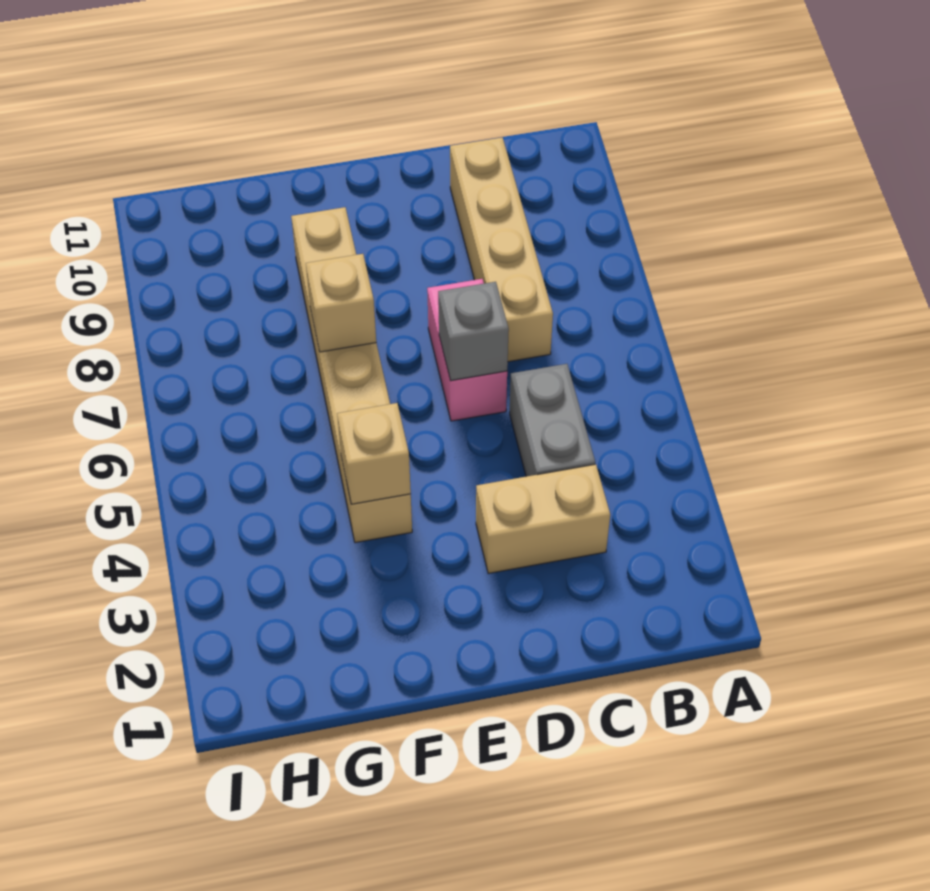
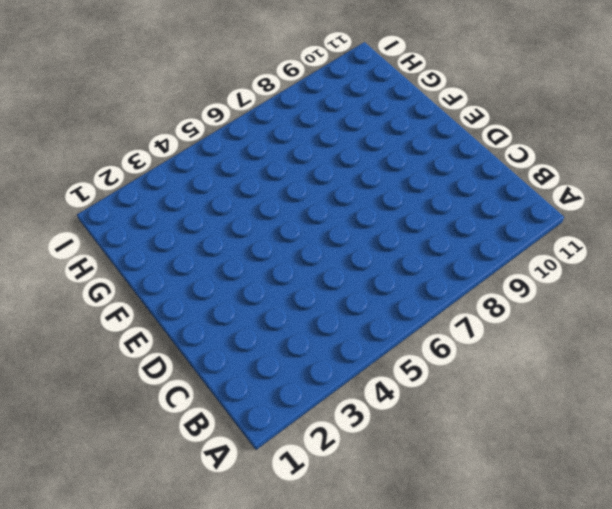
none -> tan 1x2 brick [476,464,610,574]
none -> grey 1x2 brick [510,364,595,477]

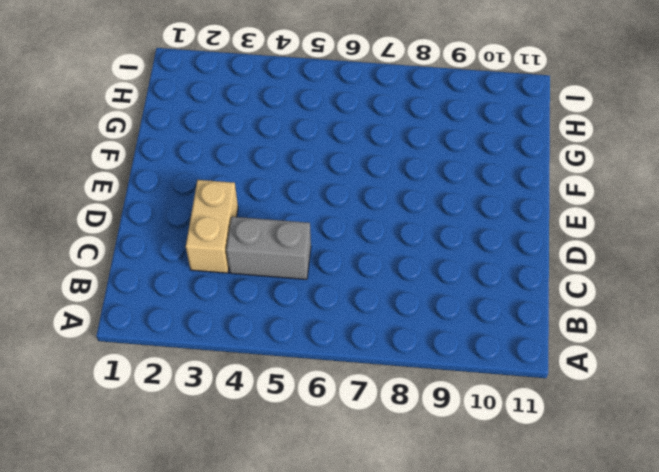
none -> tan 1x4 brick [450,137,553,362]
none -> pink 1x2 brick [427,279,507,421]

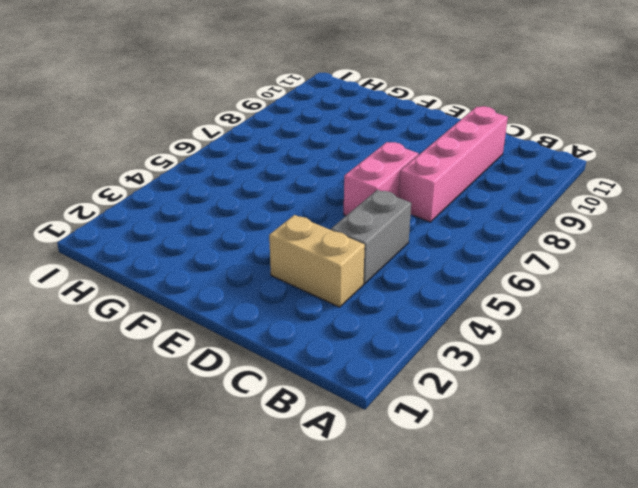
pink 1x4 brick [399,106,508,222] -> tan 1x4 brick [450,137,553,362]
none -> tan 1x6 brick [291,207,412,543]
none -> grey 1x1 brick [438,282,509,381]

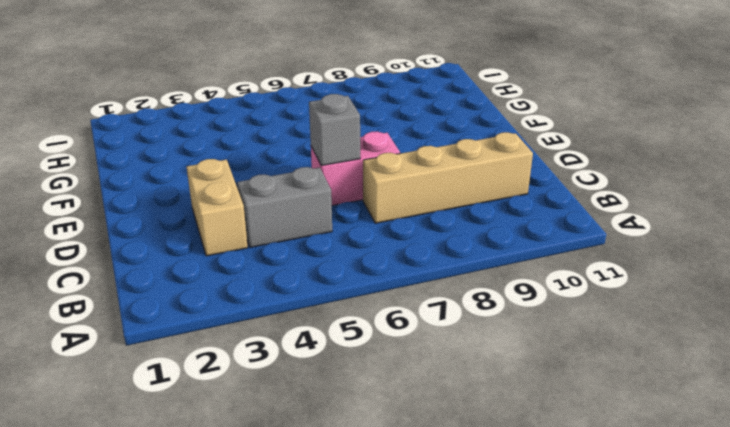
none -> tan 1x6 brick [291,207,412,543]
none -> tan 1x1 brick [337,403,411,504]

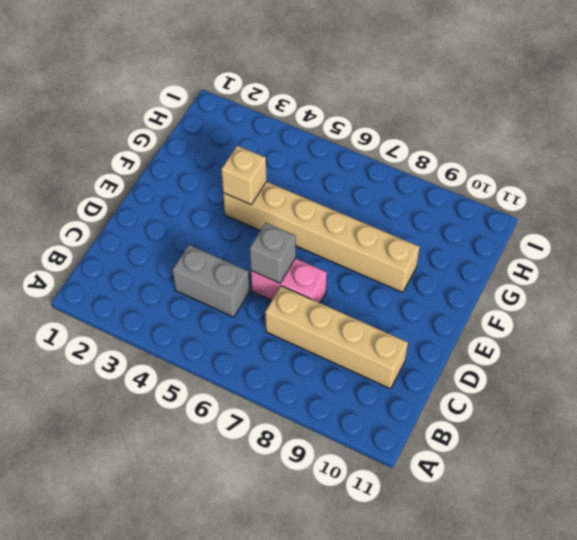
none -> tan 1x2 brick [476,464,610,574]
none -> tan 1x1 brick [306,254,376,352]

